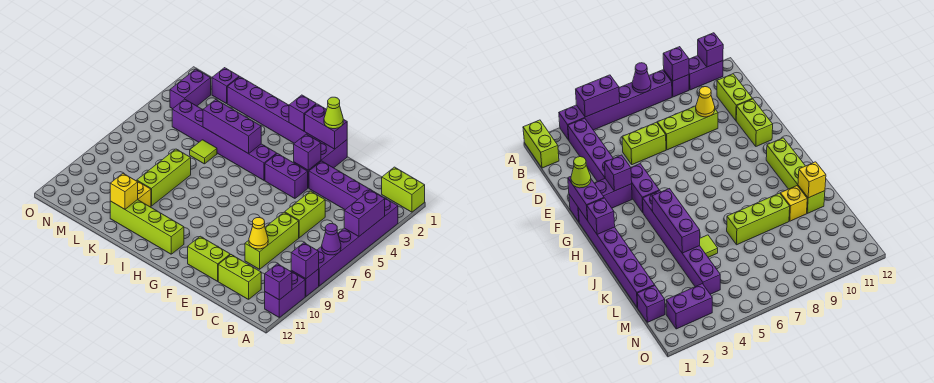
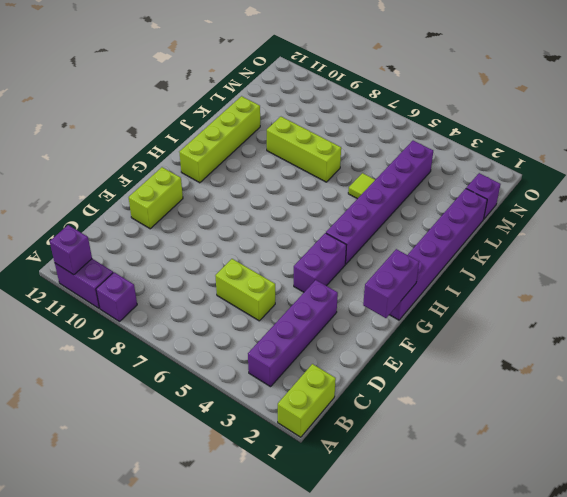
none -> purple 1x6 brick [317,197,398,286]
none -> lime 1x2 brick [218,255,261,299]
none -> lime 1x3 brick [245,212,299,269]
none -> purple 1x3 brick [294,140,347,188]

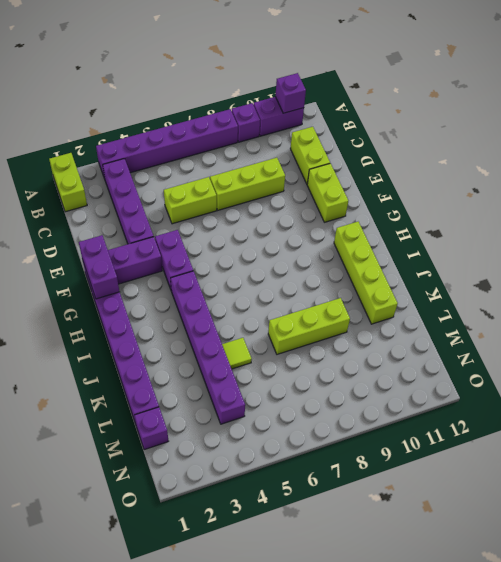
none -> yellow 1x1 brick [137,181,151,207]
none -> purple 1x2 brick [170,69,211,109]
none -> purple 1x2 brick [344,190,385,236]
none -> purple 1x1 cone [322,224,341,255]

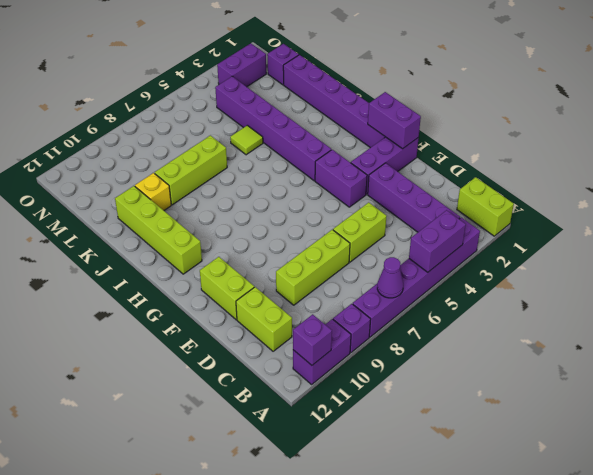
none -> purple 1x1 brick [291,243,319,279]
none -> yellow 1x1 cone [249,218,268,249]
none -> purple 1x1 brick [294,134,321,170]
none -> purple 1x1 brick [289,95,316,131]

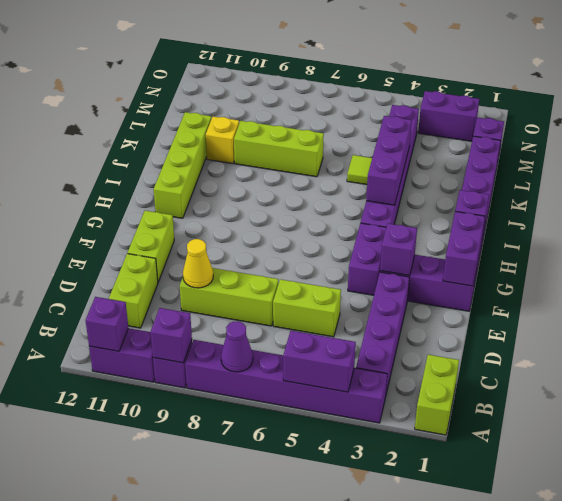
none -> yellow 1x1 brick [110,174,138,209]
none -> lime 1x1 cone [324,97,343,129]

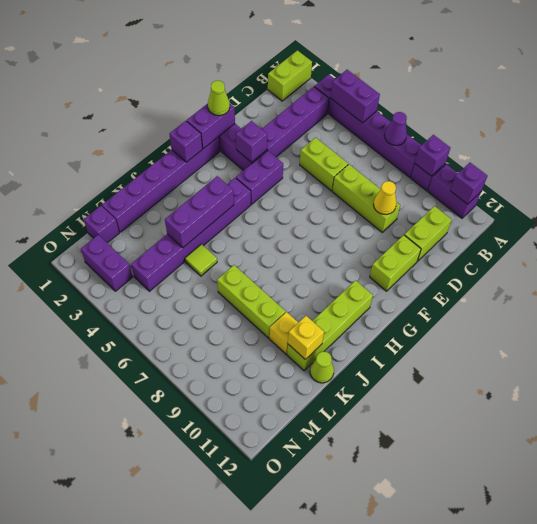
lime 1x1 cone [310,352,334,383] -> none

